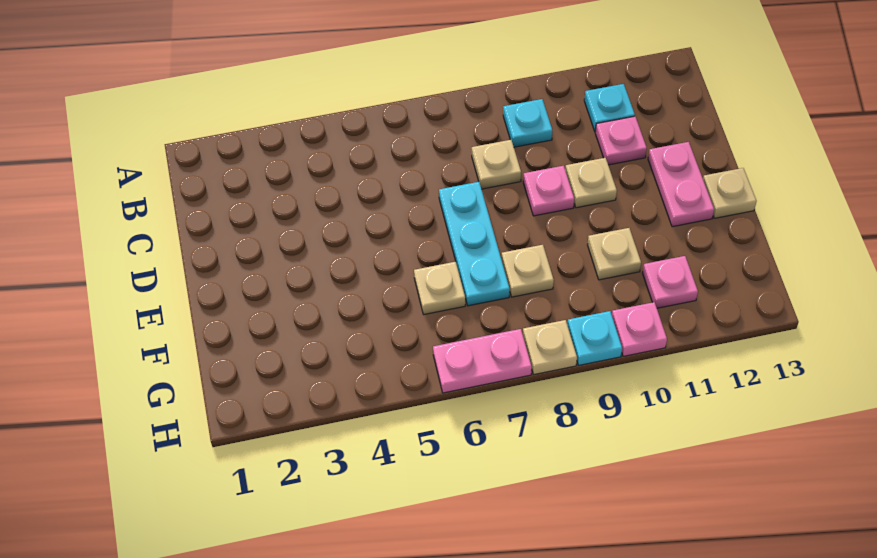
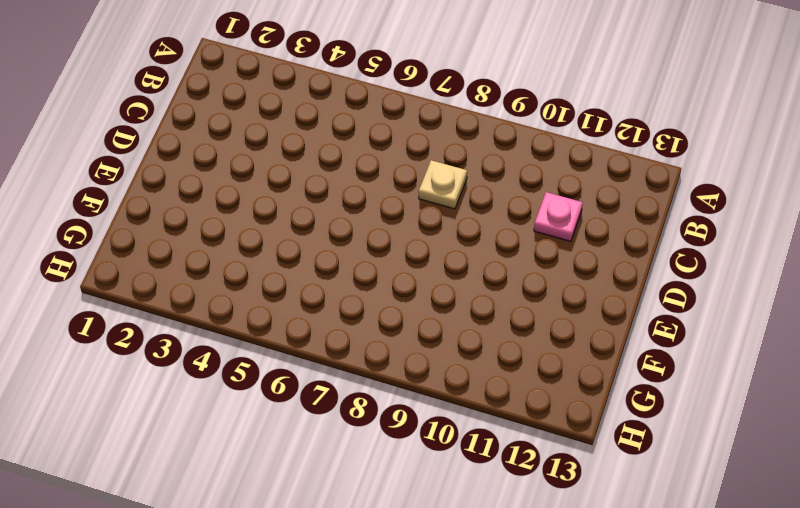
none -> cyan 1x1 plate [503,99,552,147]
none -> cyan 1x1 plate [584,84,635,132]
none -> cyan 1x3 plate [439,182,510,306]

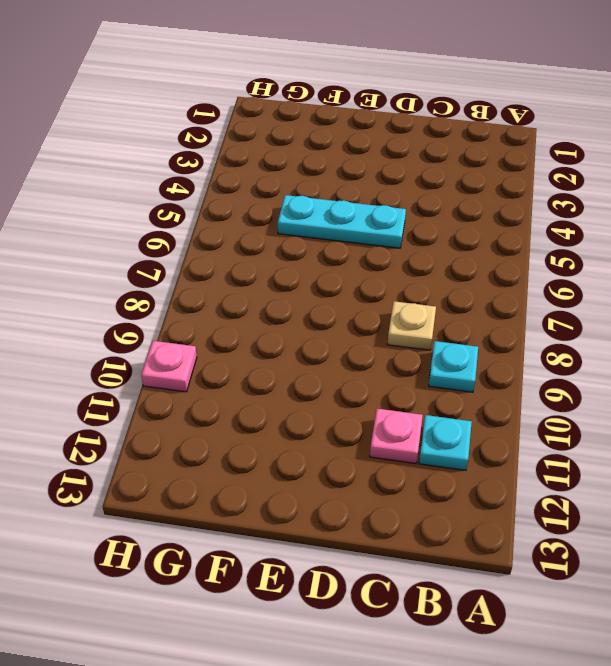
cyan 1x3 plate [278,195,406,248] -> cyan 1x3 plate moved to [439,182,510,306]
none -> pink 1x1 plate [523,166,574,216]
none -> tan 1x1 plate [565,158,617,208]
none -> pink 1x2 plate [648,142,714,227]

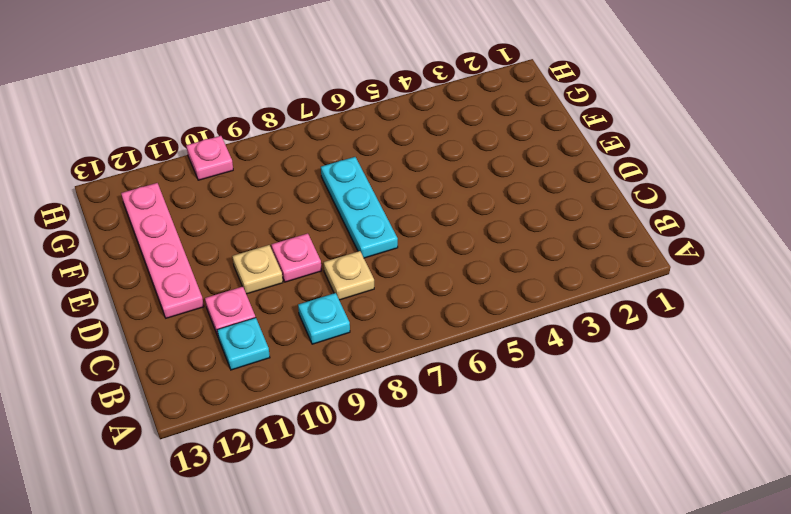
pink 1x4 plate [121,183,204,318] -> pink 1x2 plate [648,142,714,227]
none -> tan 1x1 plate [703,168,757,218]
none -> tan 1x1 plate [414,262,465,314]
none -> tan 1x1 plate [501,245,554,297]

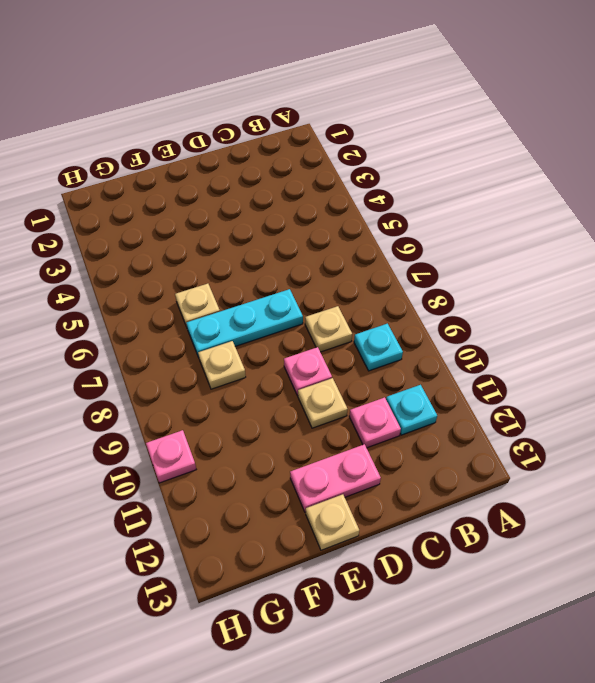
none -> tan 1x1 plate [588,228,641,280]
none -> pink 1x1 plate [643,256,698,308]
none -> pink 1x2 plate [433,329,532,393]

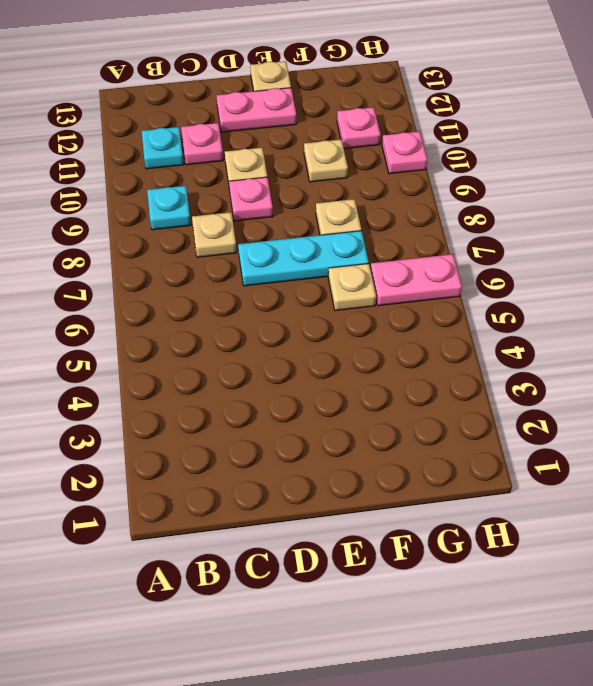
pink 1x2 plate [371,254,462,306] -> pink 1x2 plate turned to [433,329,532,393]
none -> tan 1x1 plate [523,320,577,374]
none -> cyan 1x1 plate [567,311,622,365]

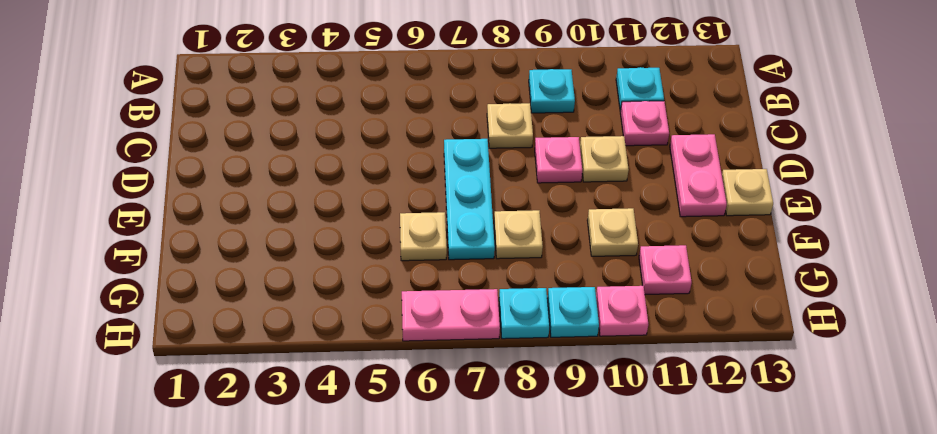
cyan 1x1 plate [499,288,550,339] -> tan 1x1 plate [523,320,577,374]

